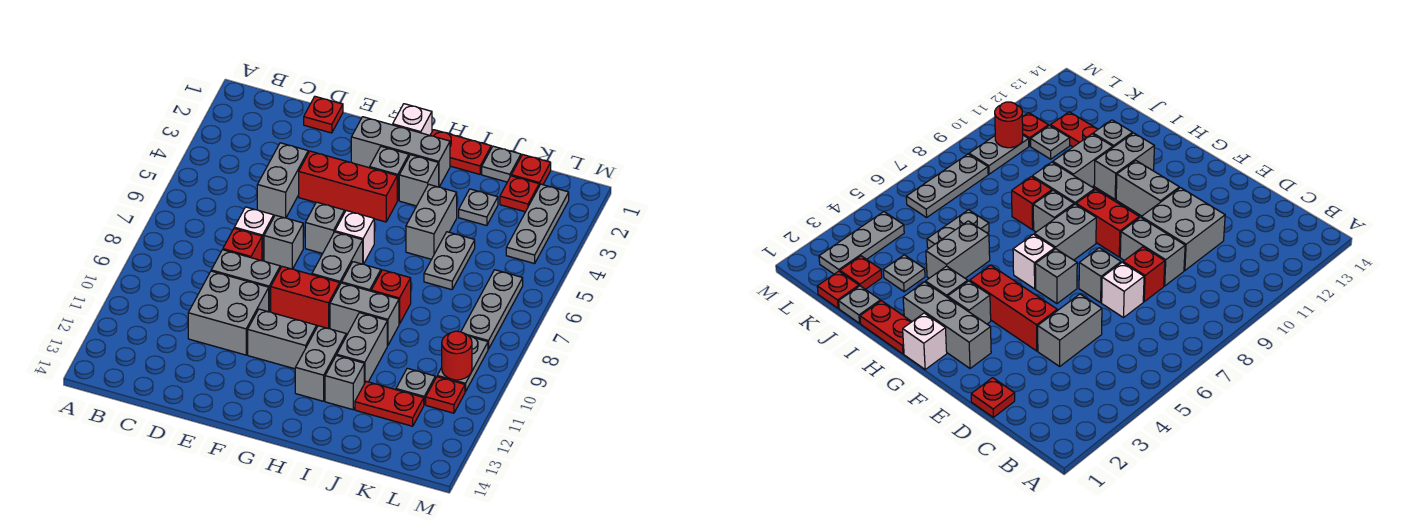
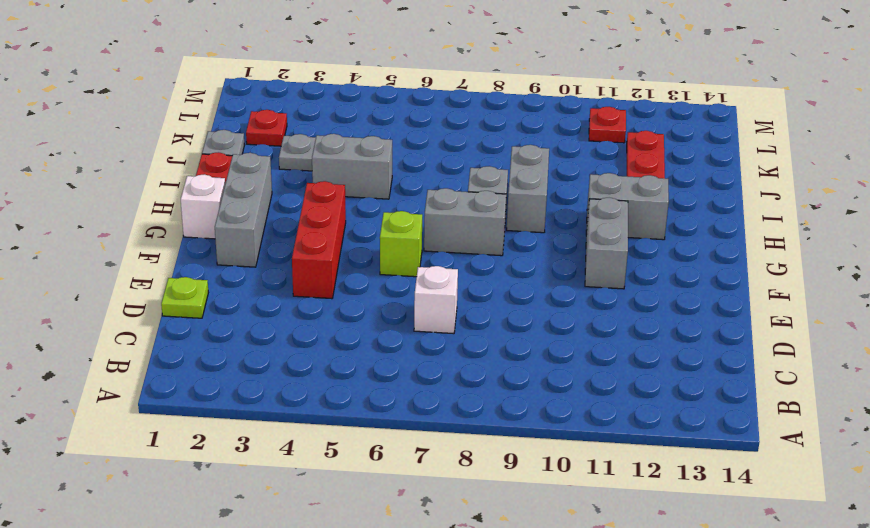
lime 1x1 plate [161,277,208,318] -> red 1x1 plate [304,97,343,133]
lime 1x1 brick [380,211,422,277] -> grey 1x1 brick [305,202,345,254]
none -> grey 1x2 brick [257,143,308,218]
none -> red 1x1 brick [223,228,262,261]
none -> grey 1x2 brick [211,250,280,312]
none -> grey 2x2 brick [188,271,269,355]

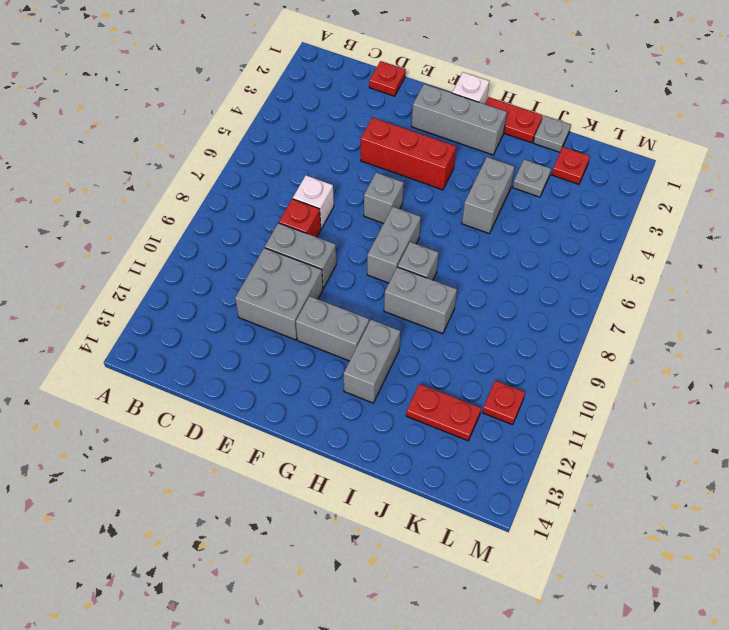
none -> grey 1x2 brick [257,143,308,218]
none -> grey 1x1 brick [264,215,303,269]
none -> red 1x2 brick [271,266,340,329]
none -> grey 1x1 brick [370,147,409,201]

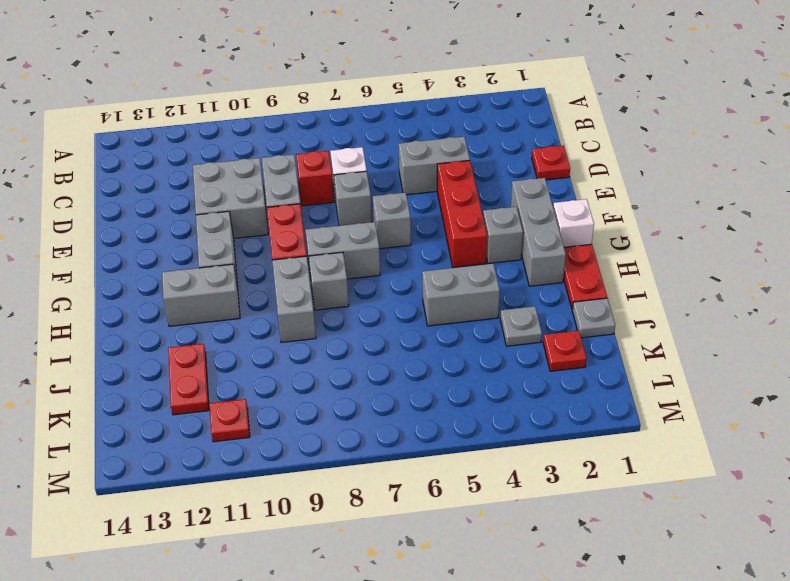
none -> white 1x1 brick [335,211,374,264]
none -> grey 1x1 brick [399,155,439,206]
none -> red 1x1 brick [371,270,411,324]
none -> grey 1x2 brick [337,313,387,383]

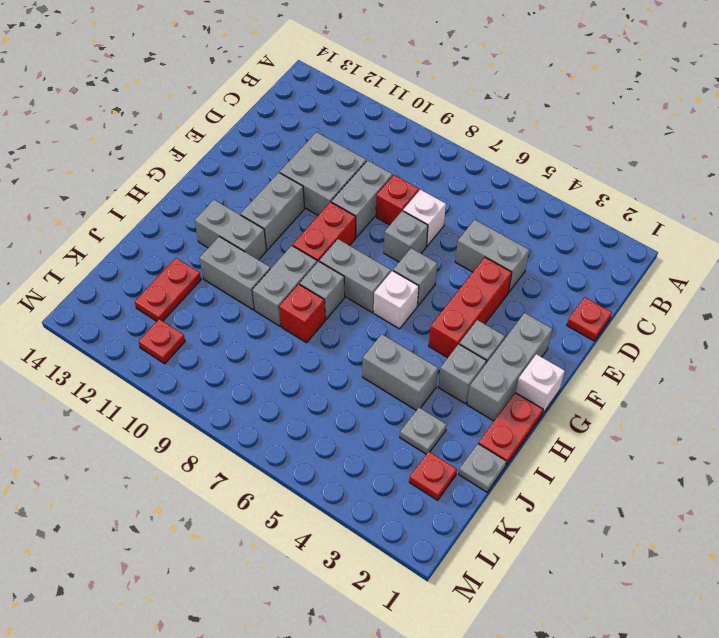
none -> grey 1x1 brick [325,355,364,410]
none -> grey 1x2 plate [424,232,475,290]
none -> red 1x1 plate [511,155,551,186]
none -> grey 1x1 plate [396,368,435,404]

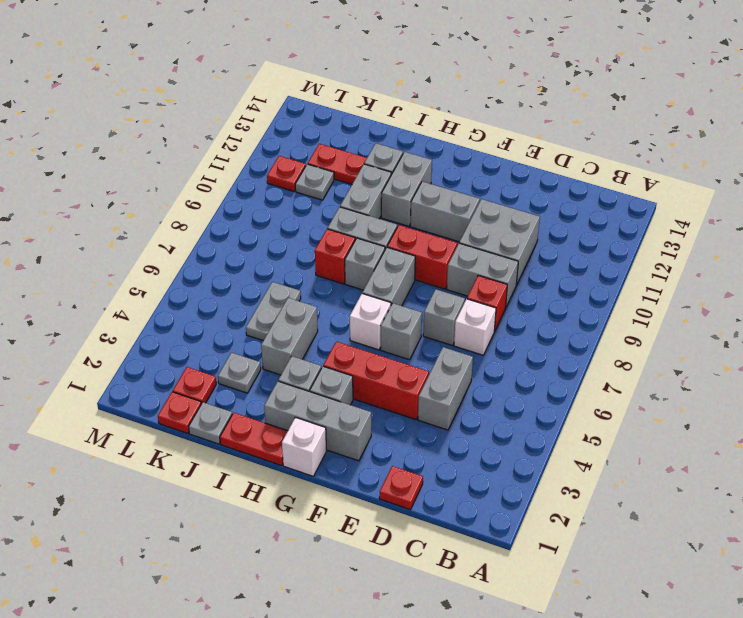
none -> grey 1x3 plate [506,184,569,264]
none -> grey 1x3 plate [461,270,523,349]
none -> grey 1x2 plate [437,337,488,392]
none -> red 1x1 round brick [442,331,472,380]

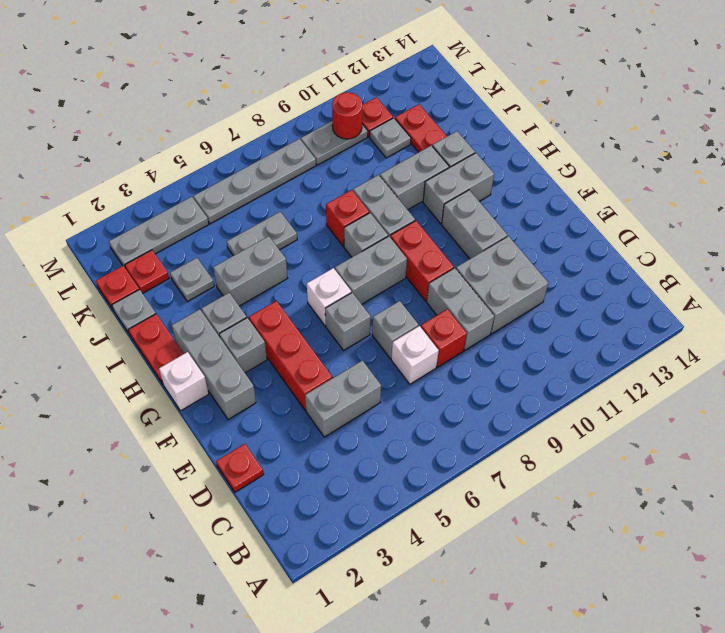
grey 1x4 plate [193,139,316,224] -> grey 1x3 plate [461,270,523,349]

